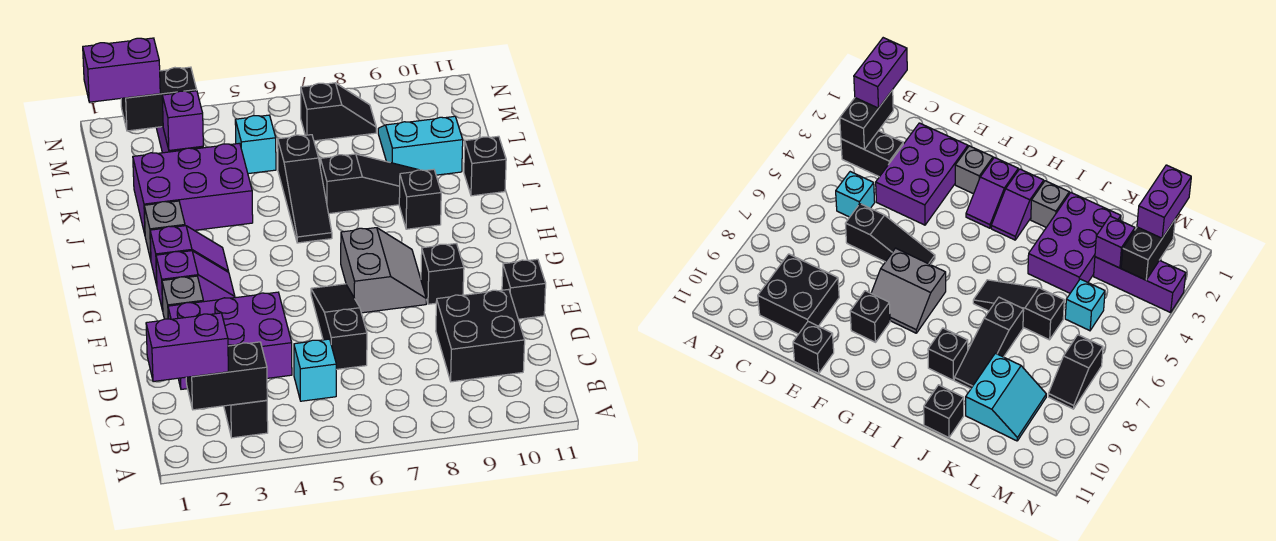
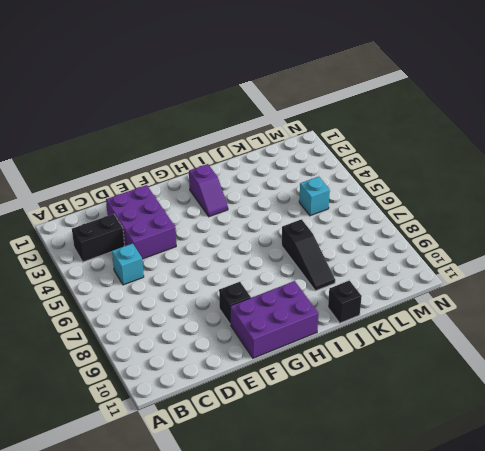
purple 2x3 brick [230,281,319,358] -> purple 2x3 brick turned to [133,143,253,234]
none -> black 2x2 brick [436,289,525,382]
none -> black 1x3 slope [311,284,367,370]
none -> black 1x1 brick [502,259,546,319]

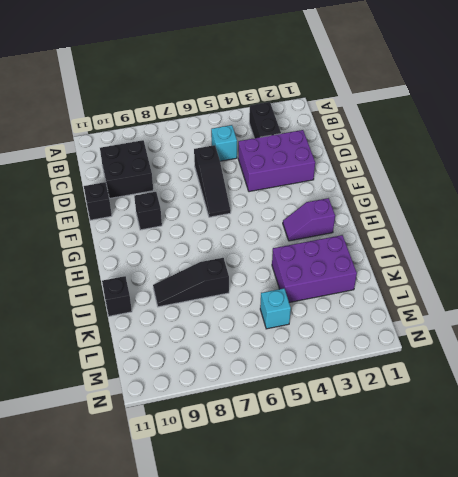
none -> grey 1x1 brick [162,276,203,319]
none -> grey 2x2 slope [341,228,426,313]
none -> purple 1x2 slope [156,251,235,311]

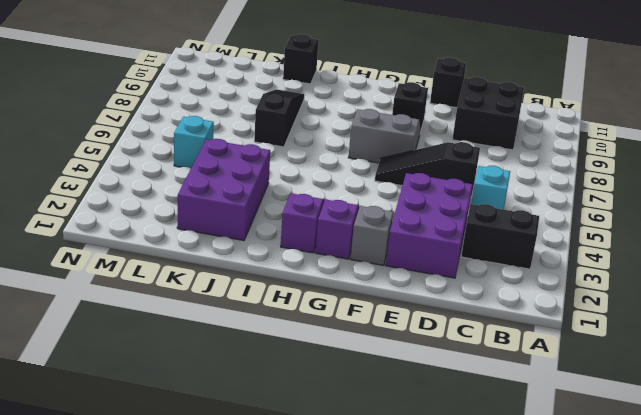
none -> grey 1x1 brick [144,201,185,259]
none -> black 1x3 slope [278,135,332,243]
none -> black 1x1 brick [399,169,441,229]

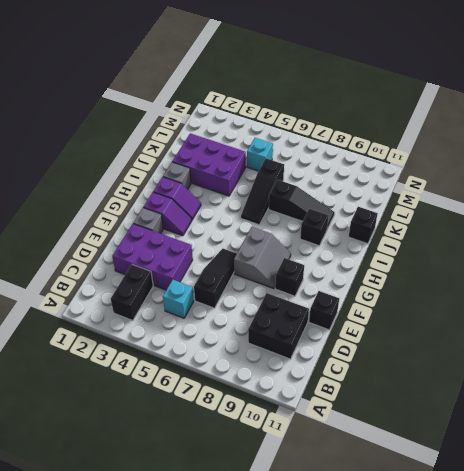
none -> cyan 2x2 slope [378,116,463,175]
none -> purple 1x3 brick [1094,257,1186,313]
none -> black 1x2 slope [301,83,376,141]

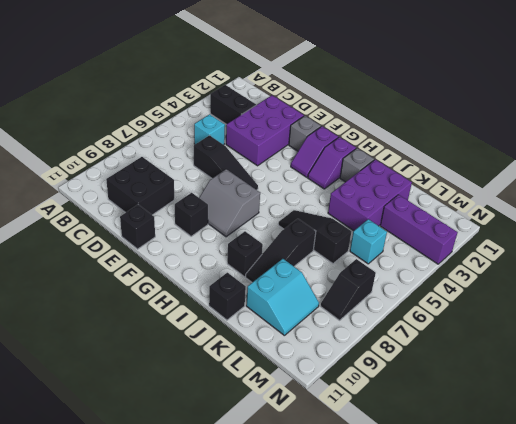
none -> black 1x2 brick [186,342,267,410]
none -> purple 1x1 brick [162,91,203,150]
none -> black 1x2 brick [121,67,197,131]

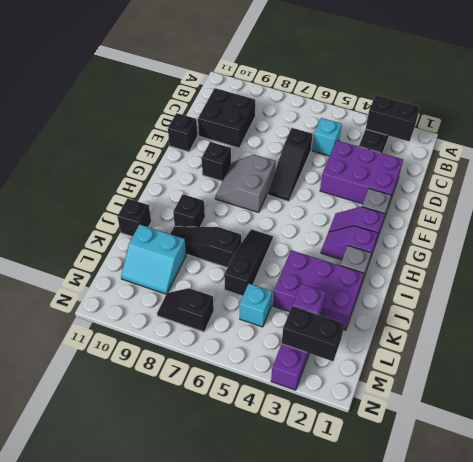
none -> purple 1x2 brick [146,313,228,381]
none -> purple 1x2 brick [83,38,160,102]

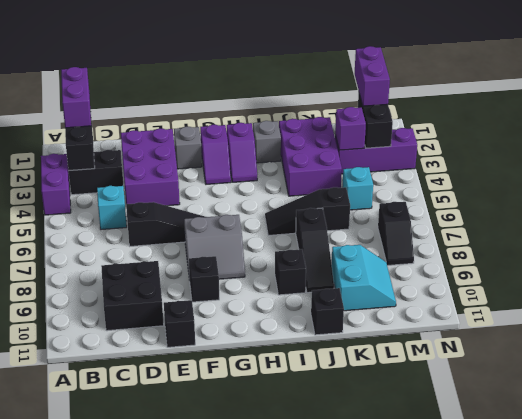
purple 1x2 brick [41,154,71,215] -> none

